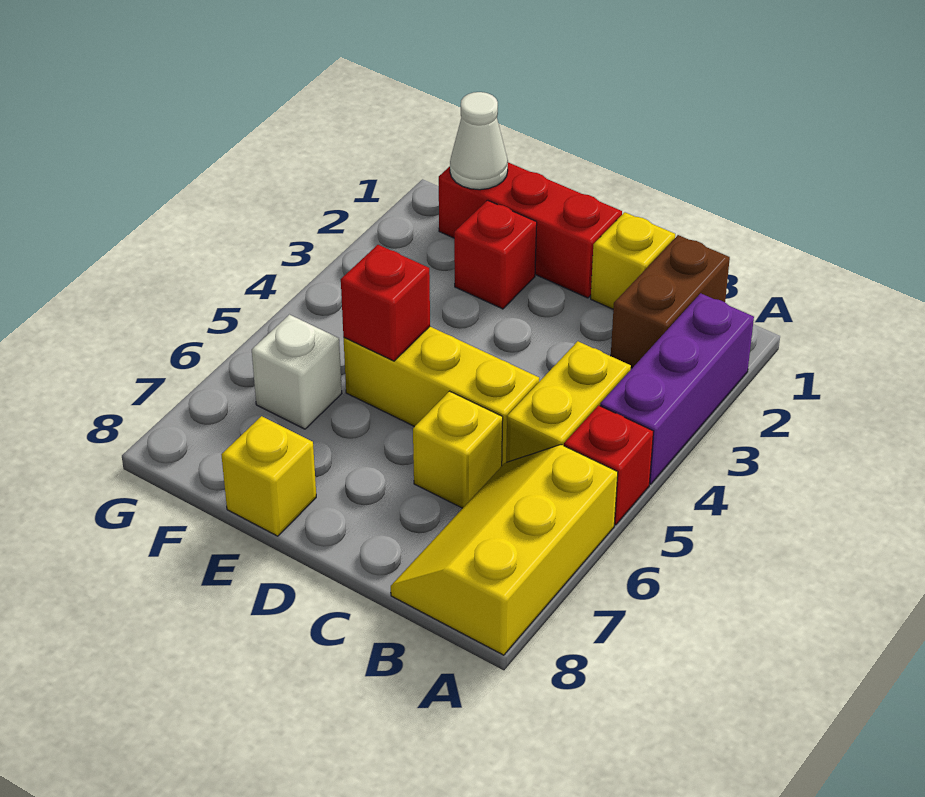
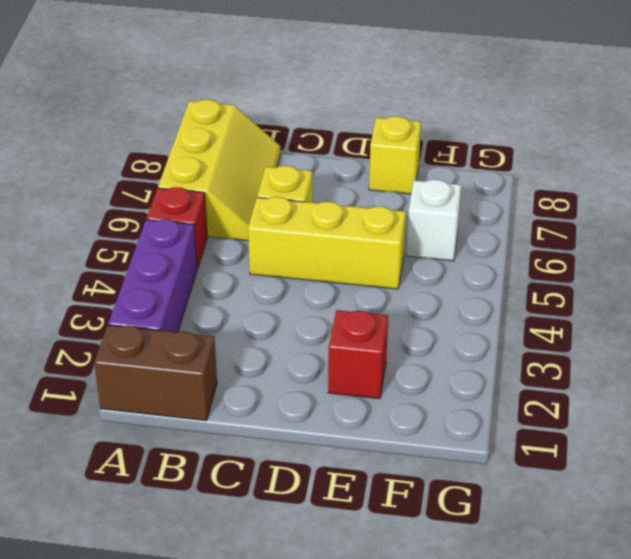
brown 1x2 brick [94,325,217,421] -> brown 1x2 brick turned to [611,235,730,368]
none -> yellow 1x2 brick [506,341,631,462]
none -> yellow 1x1 brick [591,212,675,309]
none -> red 1x3 brick [439,162,622,298]

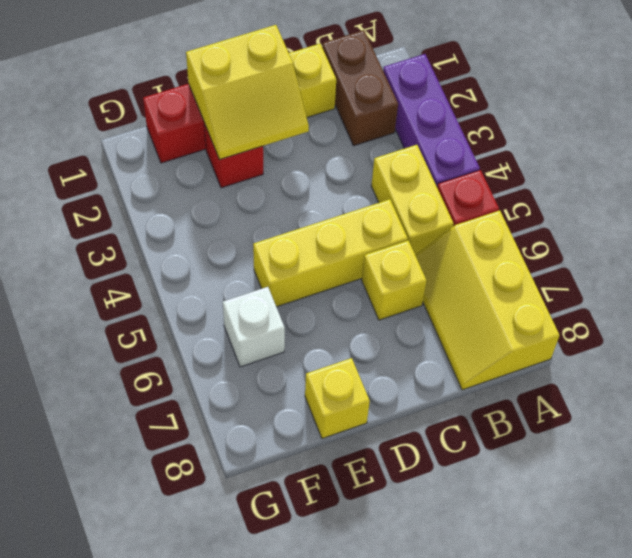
yellow 2x2 slope [186,25,309,160] -> none
none -> red 1x1 brick [341,245,430,361]
none -> white 1x1 cone [450,92,508,190]

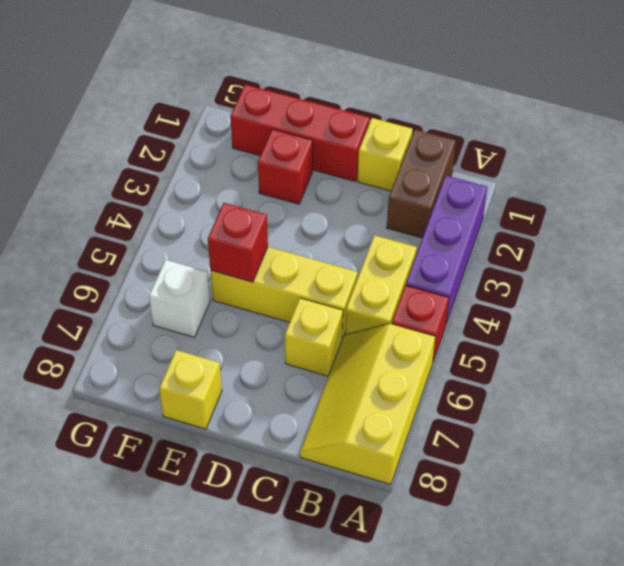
none -> white 1x1 cone [450,92,508,190]

